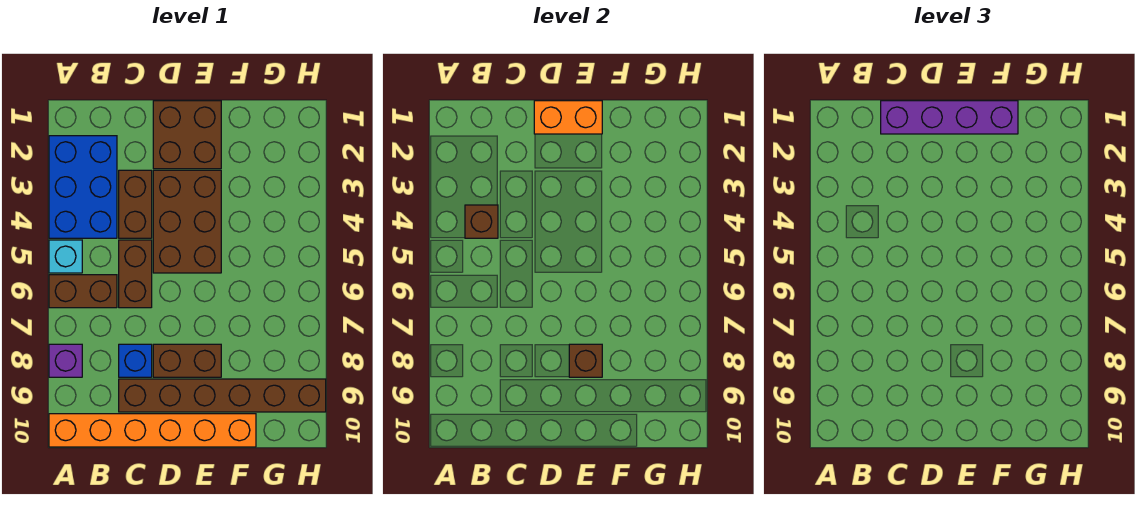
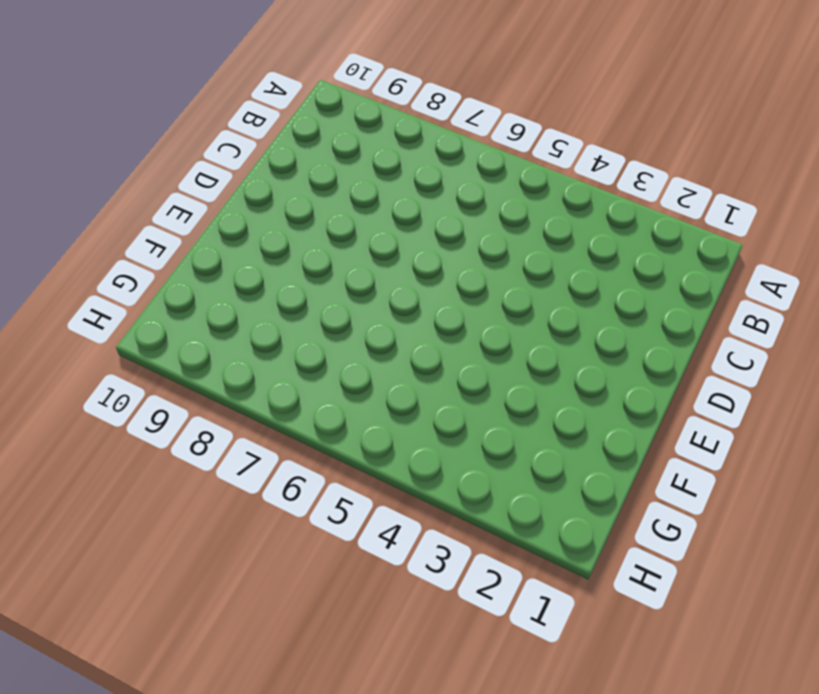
none -> blue 2x3 brick [49,136,117,238]
none -> cyan 1x1 brick [49,240,82,273]
none -> brown 1x2 brick [49,275,117,308]

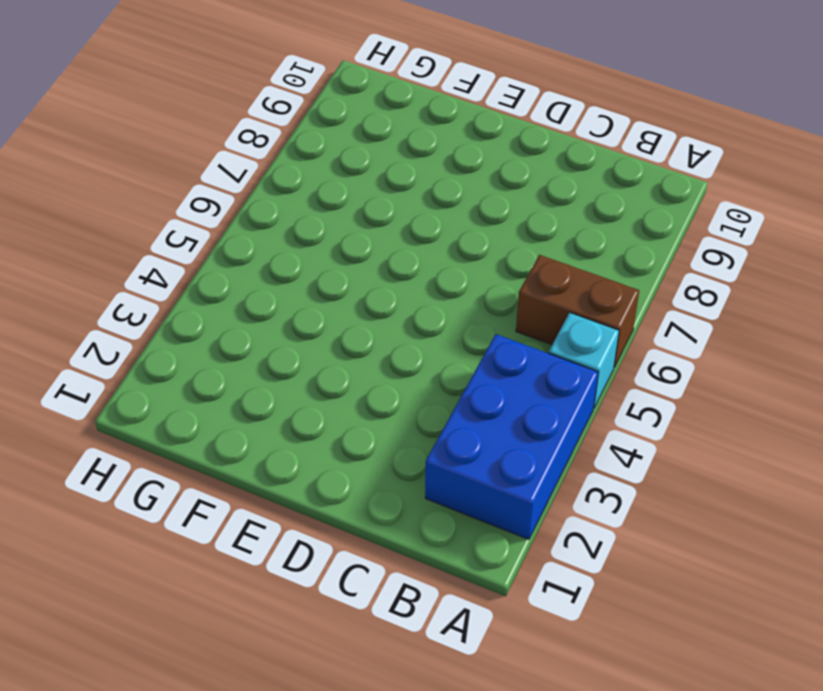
none -> purple 1x1 brick [49,344,82,377]
none -> orange 1x6 brick [49,414,256,447]
none -> brown 1x2 brick [119,170,152,238]

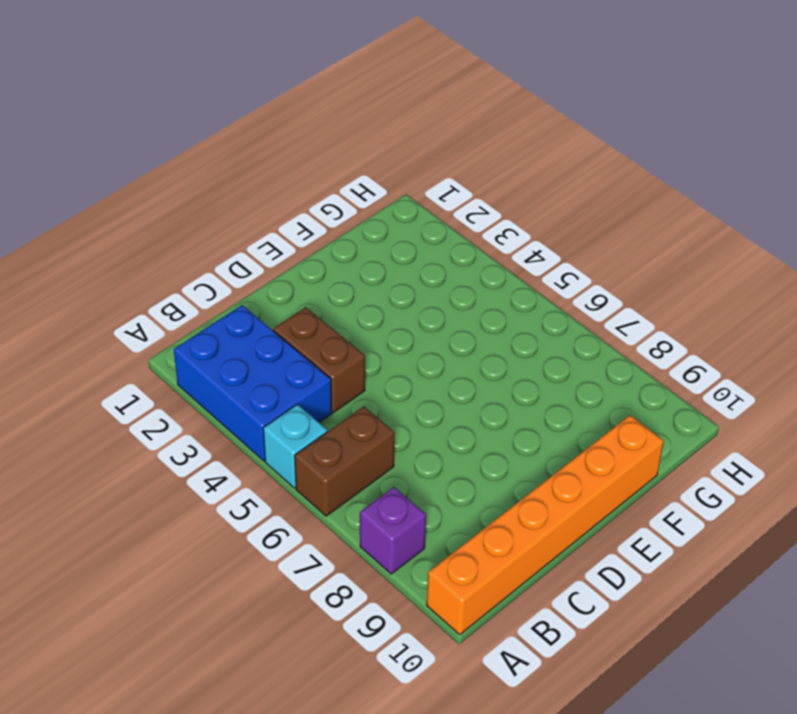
none -> brown 1x2 brick [119,240,152,308]
none -> blue 1x1 brick [119,344,152,377]
none -> brown 1x6 brick [119,379,326,412]

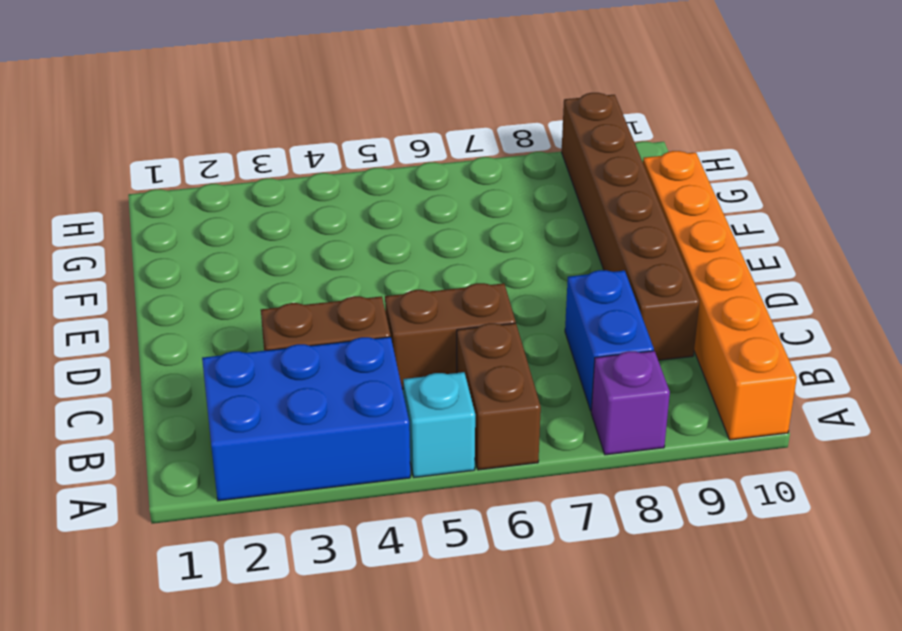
blue 1x2 brick [565,270,654,411] -> blue 1x1 brick [119,344,152,377]
none -> brown 2x2 brick [153,101,221,169]
none -> brown 2x3 brick [153,170,221,273]
none -> brown 1x2 brick [153,344,221,377]

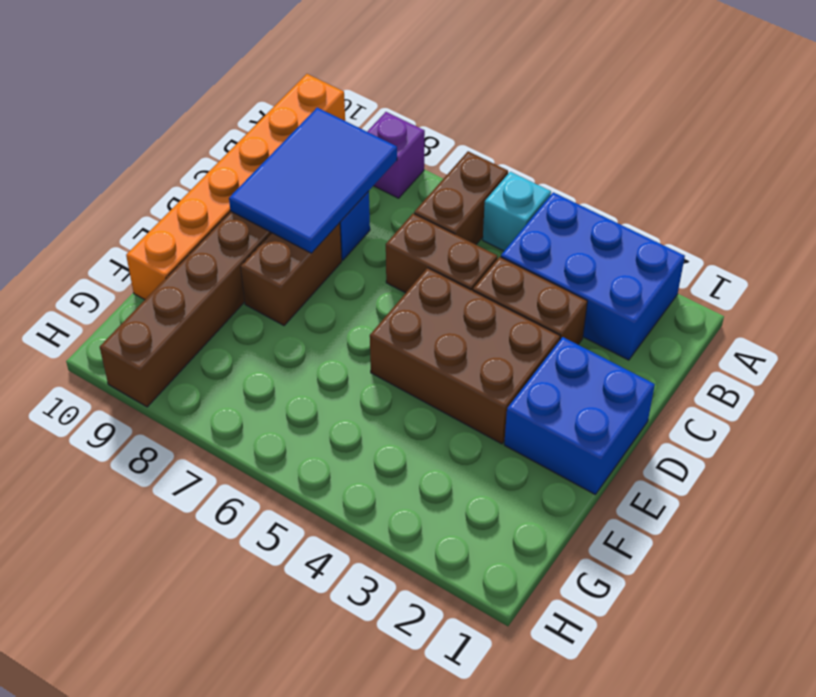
blue 2x3 tile [229,108,397,253] -> none
blue 2x2 brick [504,337,655,495] -> brown 2x2 brick [153,101,221,169]
none -> brown 1x1 brick [465,205,498,238]
none -> orange 1x2 brick [534,101,602,134]
none -> brown 1x1 brick [569,344,602,377]

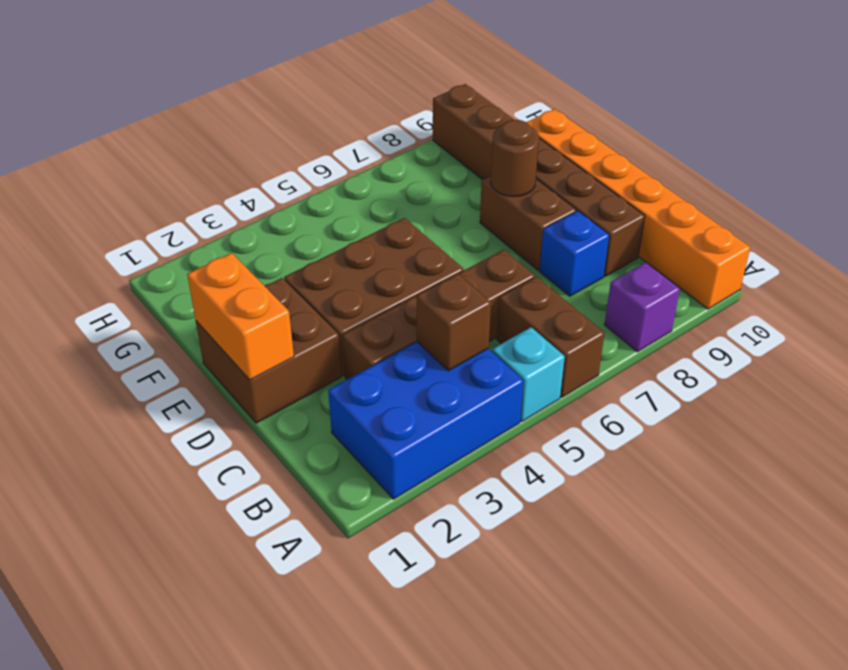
brown 1x1 round brick [491,120,539,197] -> brown 1x1 brick [569,344,602,377]
none -> purple 1x4 brick [881,101,1018,134]

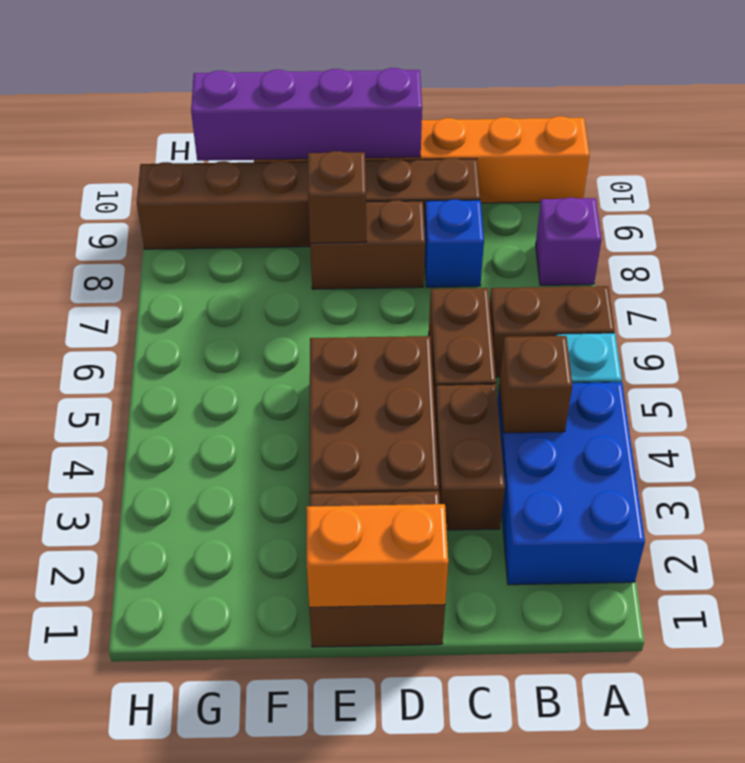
purple 1x4 brick [191,68,422,161] -> purple 1x4 brick moved to [881,101,1018,134]

